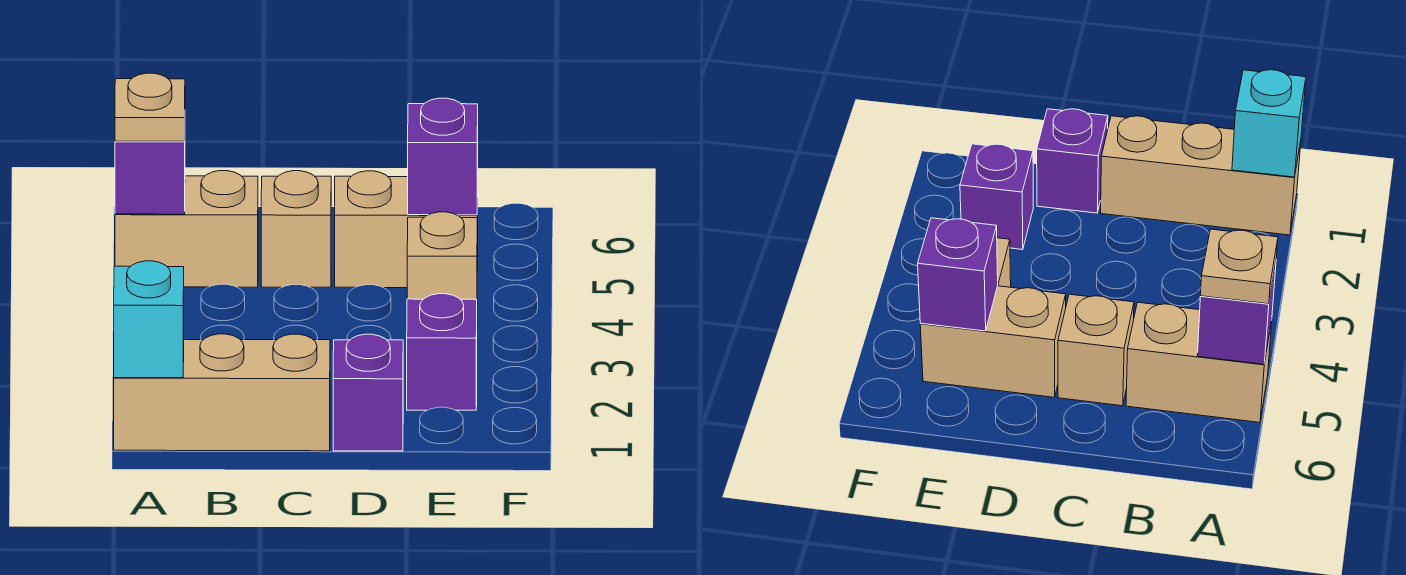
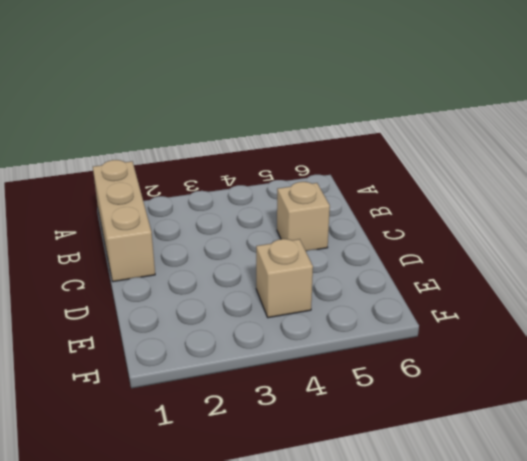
none -> tan 1x2 brick [115,171,258,287]
none -> purple 1x1 brick [333,334,403,451]

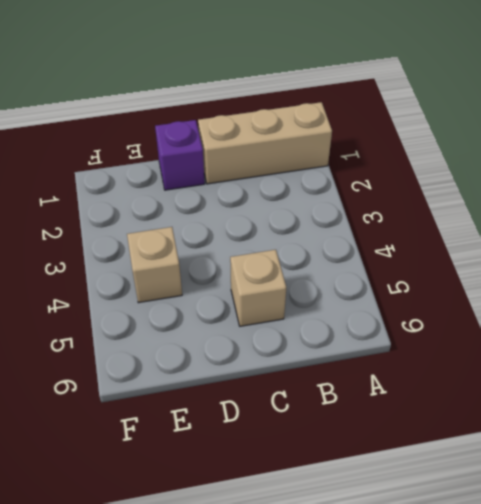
none -> tan 1x2 brick [115,171,258,287]
none -> tan 1x2 brick [335,171,478,288]

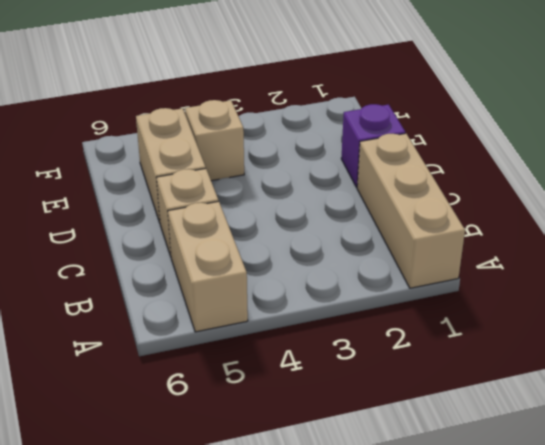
none -> purple 1x1 brick [407,294,477,410]
none -> cyan 1x1 brick [114,261,184,378]

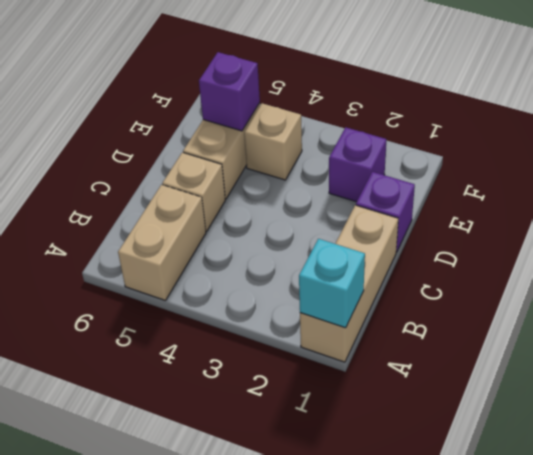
none -> purple 1x1 brick [115,141,185,214]
none -> tan 1x1 plate [115,73,185,141]

